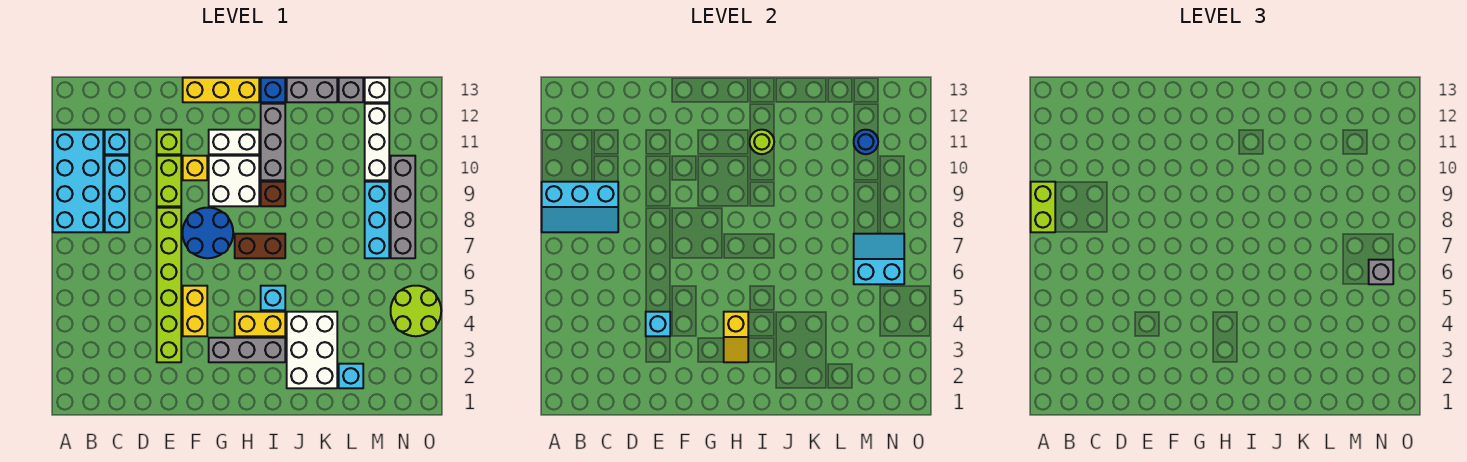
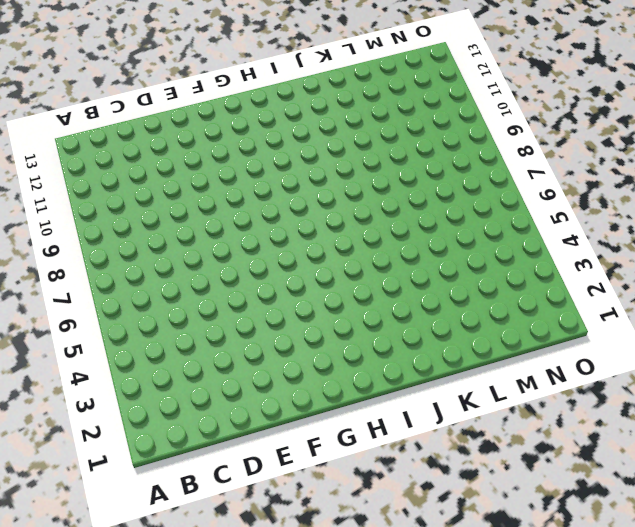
none -> cyan 2x4 brick [53,130,103,232]
none -> cyan 1x3 brick [105,156,129,232]
none -> cyan 1x1 brick [105,130,129,154]
none -> lime 1x6 brick [157,208,181,362]

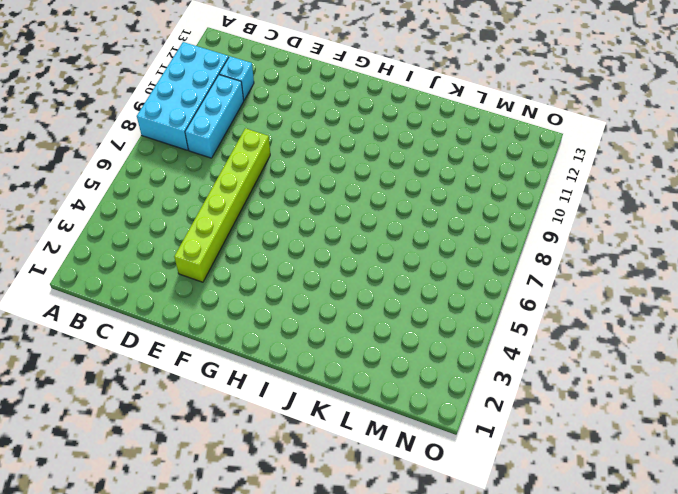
none -> lime 1x2 brick [157,156,181,206]
none -> lime 1x1 brick [157,130,181,154]
none -> yellow 1x2 brick [183,286,207,336]
none -> blue 2x2 round brick [183,208,233,258]

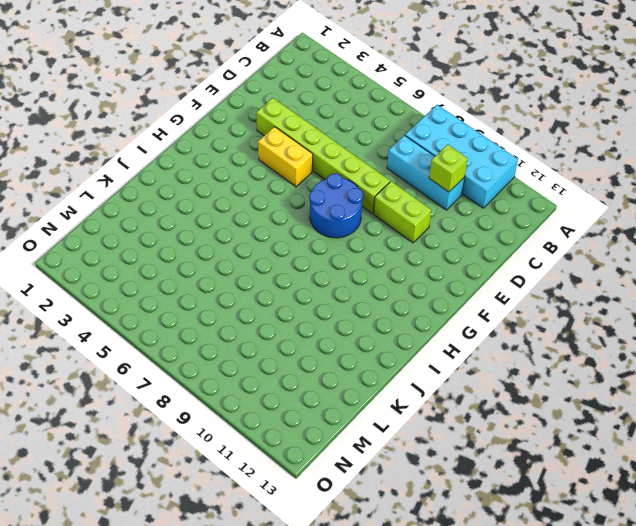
lime 1x1 brick [429,144,468,192] -> lime 1x1 brick moved to [157,130,181,154]
none -> cyan 1x1 brick [105,130,129,154]
none -> yellow 1x1 brick [183,156,207,180]
none -> yellow 1x3 brick [183,78,259,102]
none -> grey 1x3 brick [209,338,285,362]

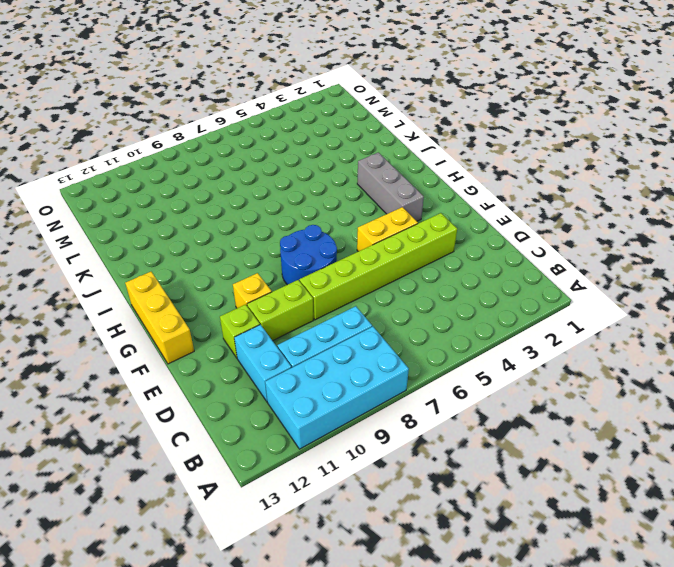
cyan 1x2 brick [234,325,291,401] -> cyan 1x1 brick [105,130,129,154]
none -> white 2x2 brick [209,156,259,206]
none -> white 1x2 brick [209,130,259,154]
none -> yellow 1x2 brick [235,312,285,336]
none -> brown 1x2 brick [235,234,285,258]

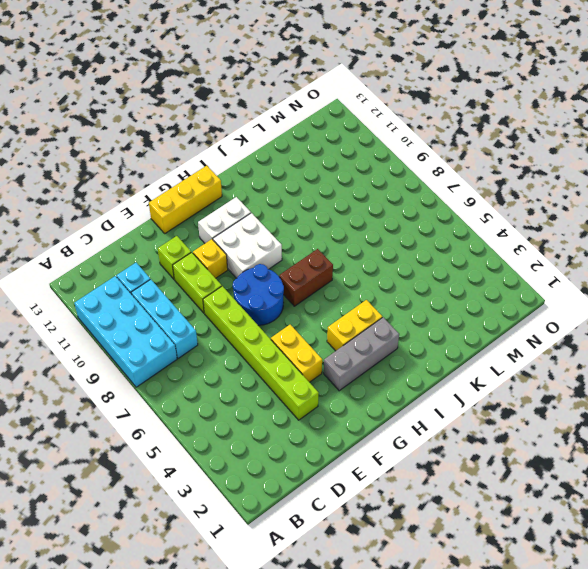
none -> cyan 1x1 brick [261,286,285,310]
none -> brown 1x1 brick [261,182,285,206]
none -> grey 1x3 brick [261,104,285,180]
none -> blue 1x1 brick [261,78,285,102]

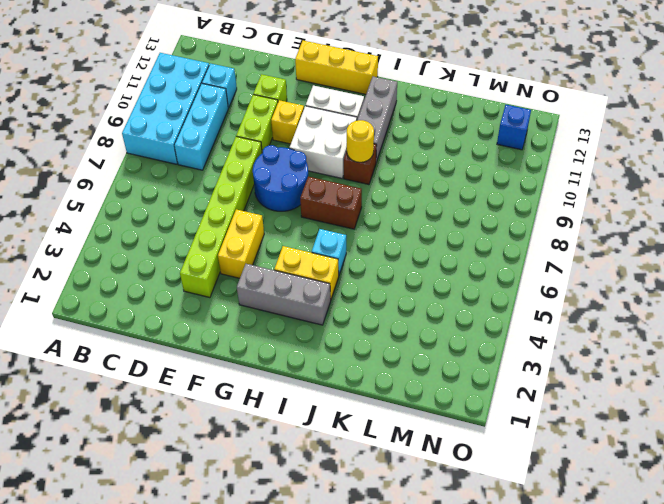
yellow 1x1 round brick [347,120,374,162] -> none
blue 1x1 brick [497,105,531,150] -> blue 1x1 brick moved to [261,78,285,102]
none -> white 2x3 brick [287,312,337,388]
none -> grey 1x2 brick [287,78,337,102]
none -> cyan 1x1 brick [339,364,363,388]
none -> grey 1x1 brick [339,78,363,102]

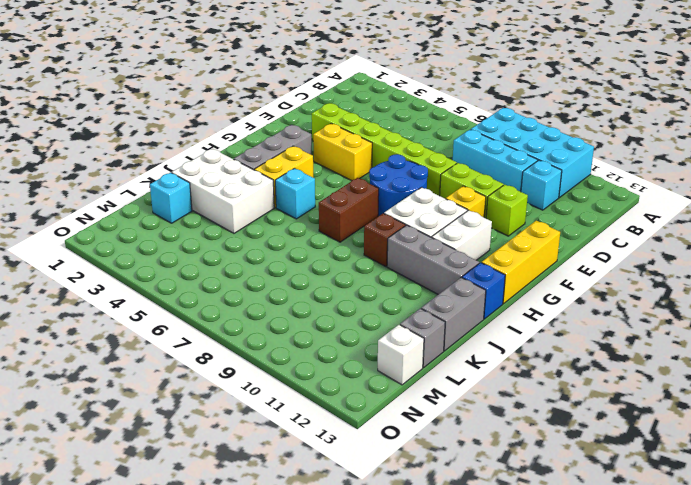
none -> cyan 1x3 brick [365,182,389,258]
none -> white 1x3 brick [365,104,389,180]
none -> lime 2x2 round brick [391,286,441,336]
none -> grey 1x4 brick [391,156,415,258]

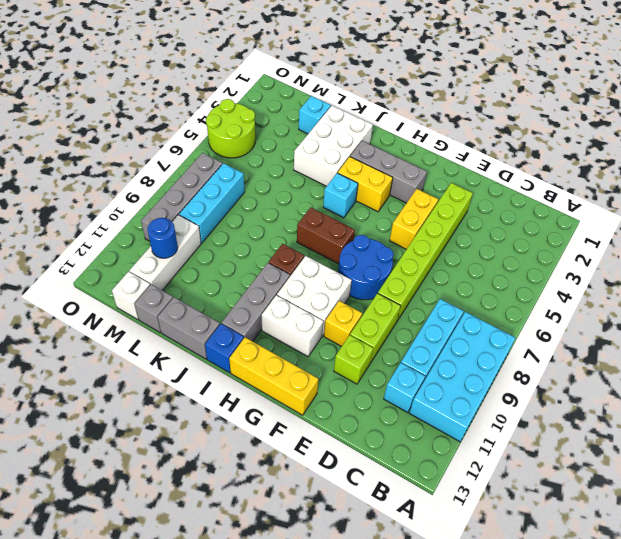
none -> cyan 2x3 slope [542,182,618,232]
none -> cyan 1x1 brick [646,312,670,336]
none -> yellow 1x2 slope [724,312,748,362]
none -> lime 1x1 round brick [750,130,774,154]

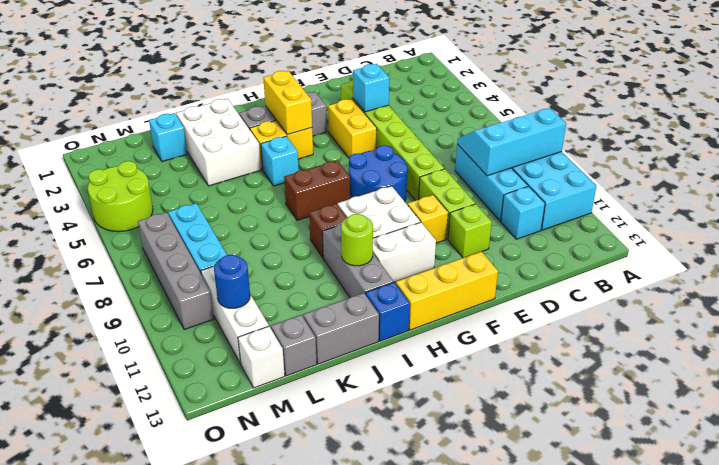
yellow 1x2 brick [263,71,312,135] -> yellow 1x2 slope [724,312,748,362]
none -> cyan 2x2 slope [854,234,904,284]
none -> lime 1x2 brick [1031,182,1055,232]
none -> grey 1x1 brick [1369,260,1393,284]

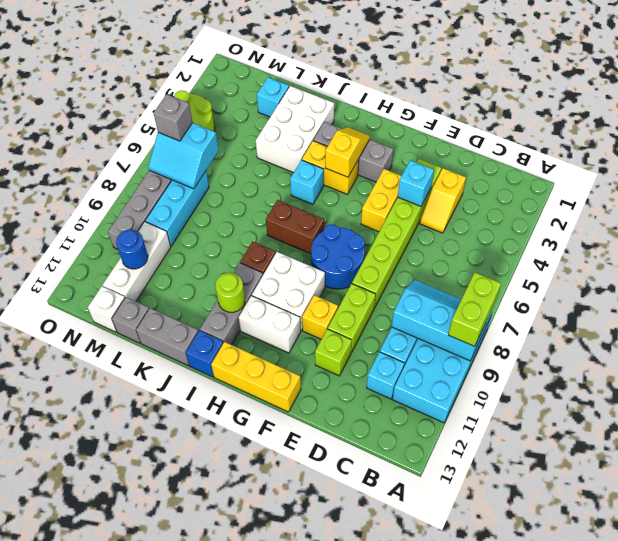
yellow 1x2 slope [420,168,466,233] -> none

